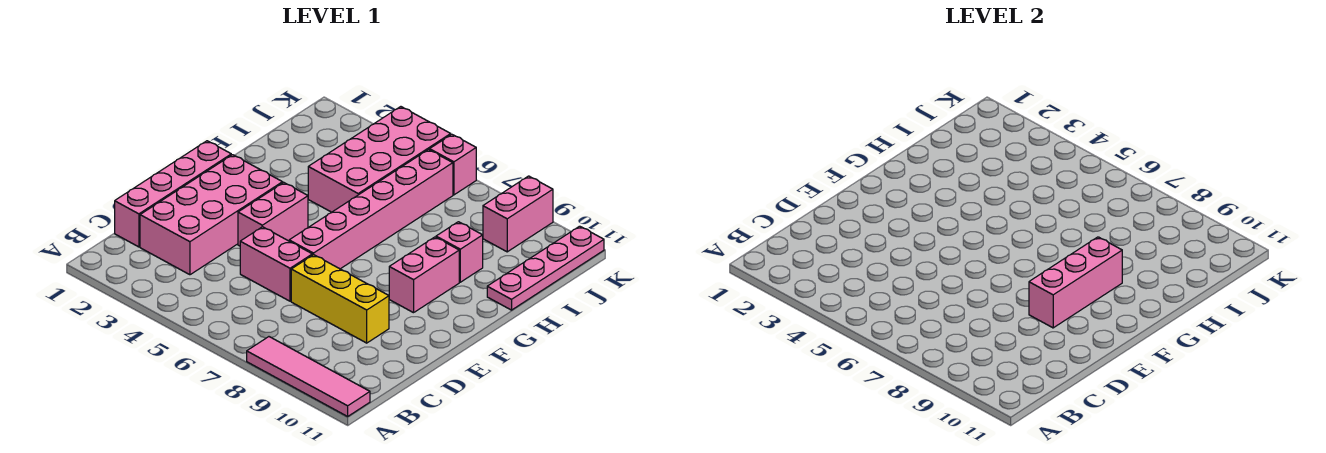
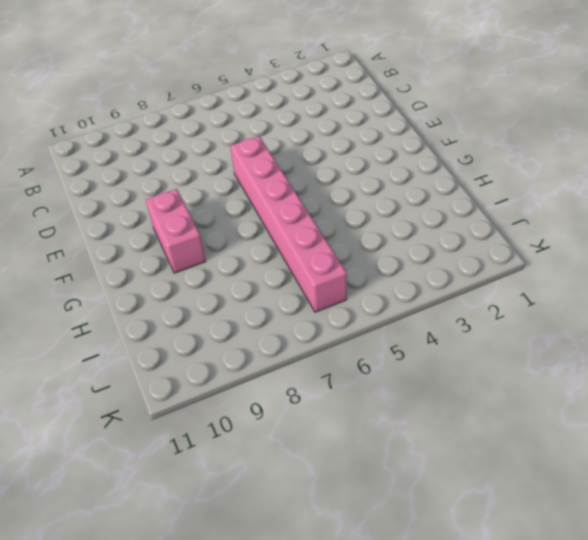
none -> pink 1x4 tile [247,337,370,416]
none -> pink 1x4 brick [115,141,231,247]
none -> pink 2x4 brick [140,155,283,275]

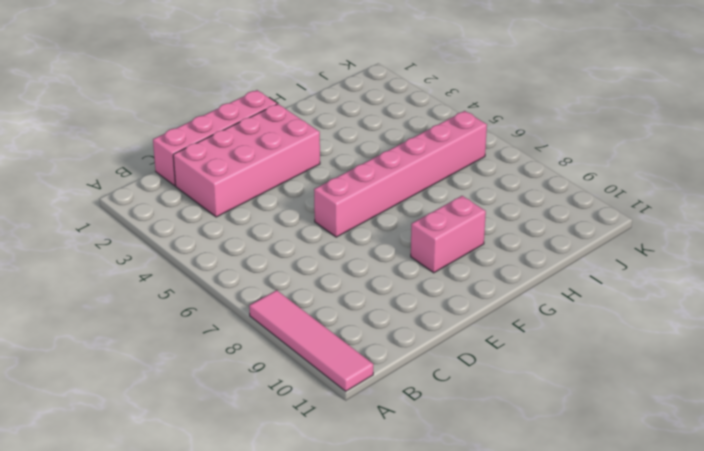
none -> pink 1x2 brick [240,227,312,301]
none -> yellow 1x3 brick [291,255,389,343]
none -> pink 1x2 brick [238,183,308,246]

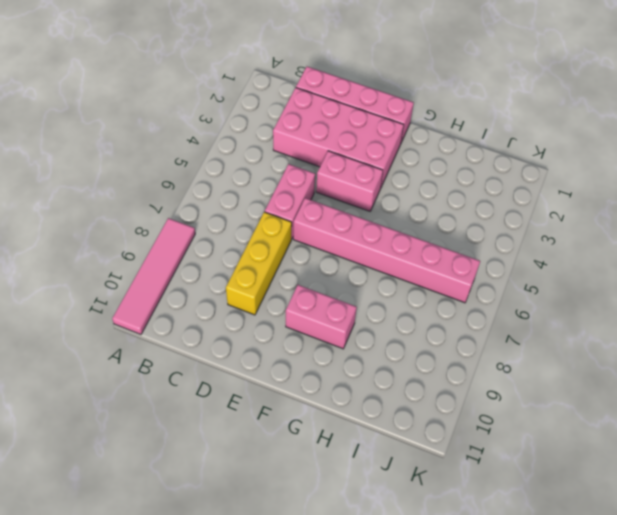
none -> pink 2x4 brick [308,107,451,212]
none -> pink 1x1 brick [436,222,483,282]
none -> pink 1x4 plate [487,226,604,310]

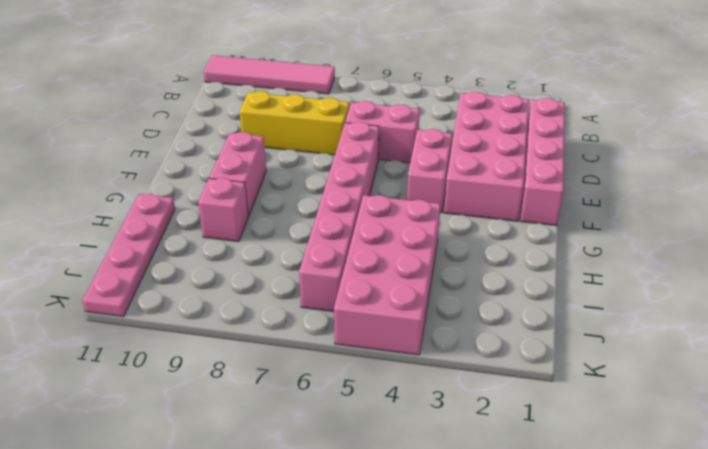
none -> pink 1x2 brick [483,176,553,252]
none -> pink 1x1 brick [430,134,476,195]
none -> pink 1x3 brick [1029,237,1122,328]

